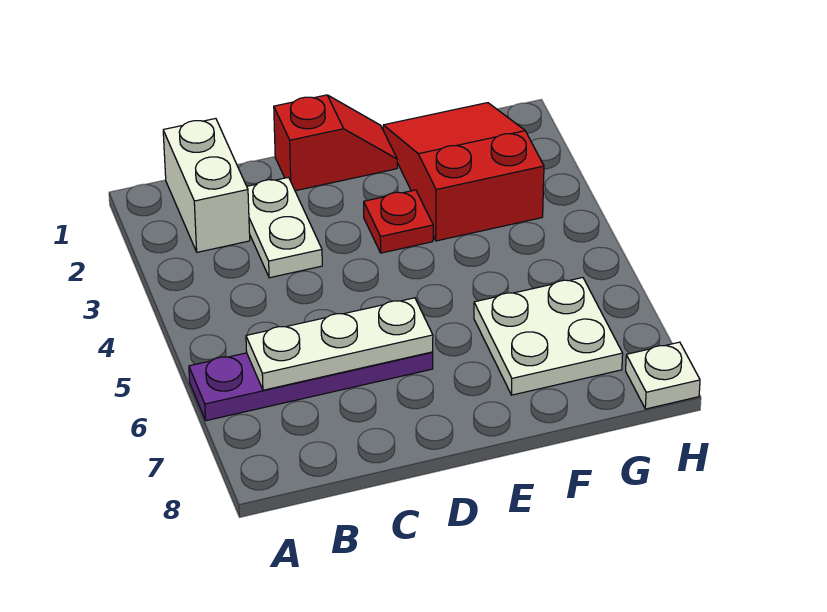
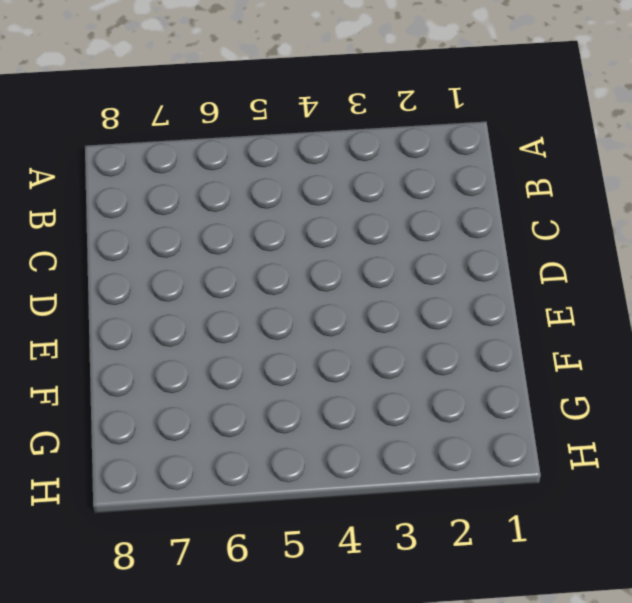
none -> purple 1x4 plate [189,352,433,421]
none -> white 1x2 brick [163,118,250,252]

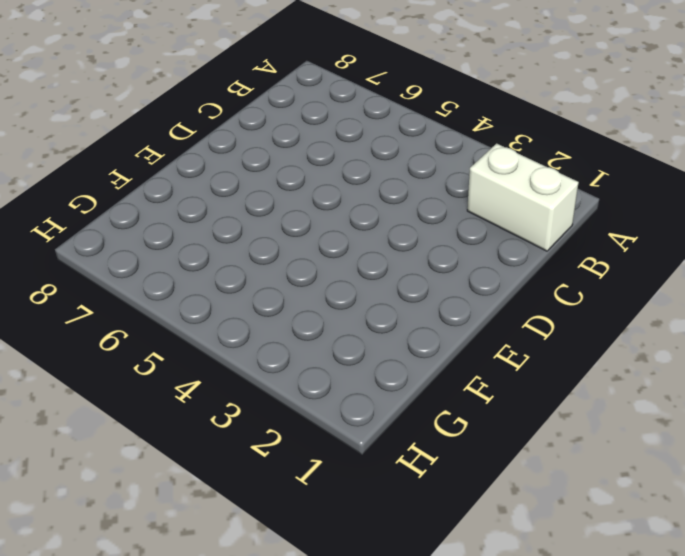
none -> purple 1x4 plate [189,352,433,421]
none -> white 1x2 plate [247,177,322,278]

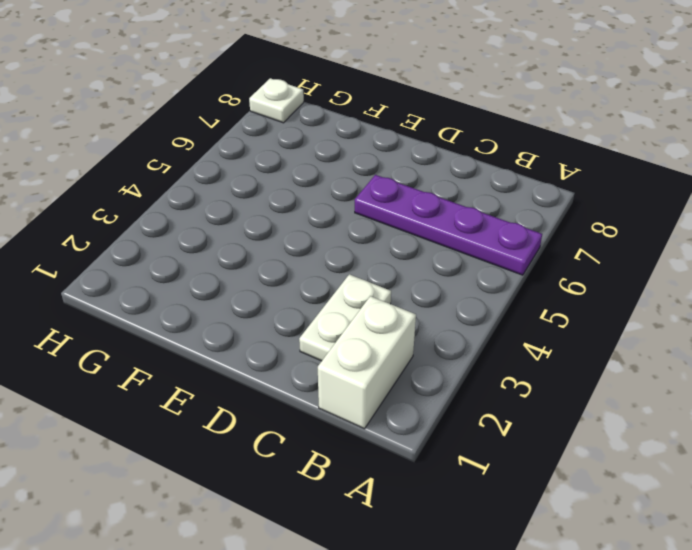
none -> red 1x2 slope [274,95,397,191]
none -> red 1x1 plate [364,190,433,253]

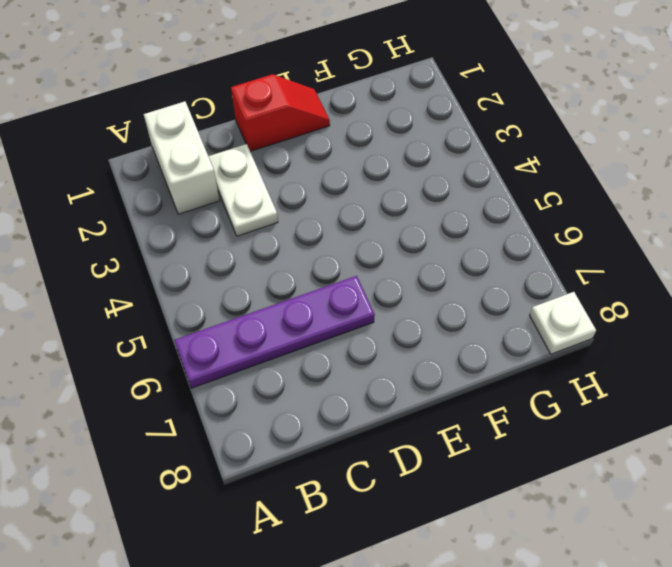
none -> red 1x1 plate [364,190,433,253]
none -> red 2x3 slope [383,103,544,241]

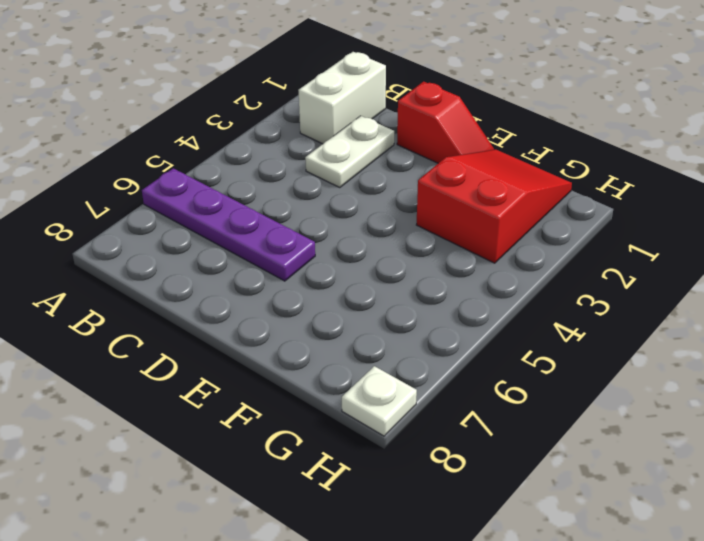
none -> red 1x1 plate [364,190,433,253]
none -> white 2x2 plate [474,278,623,395]

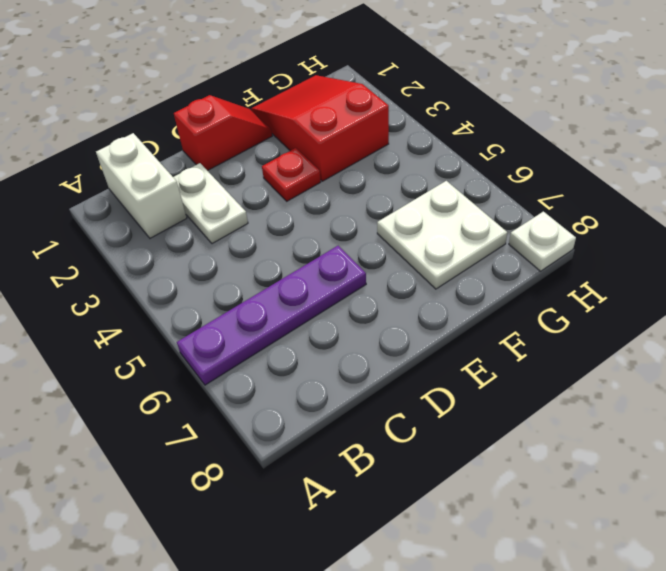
none -> white 1x3 plate [246,298,433,390]

